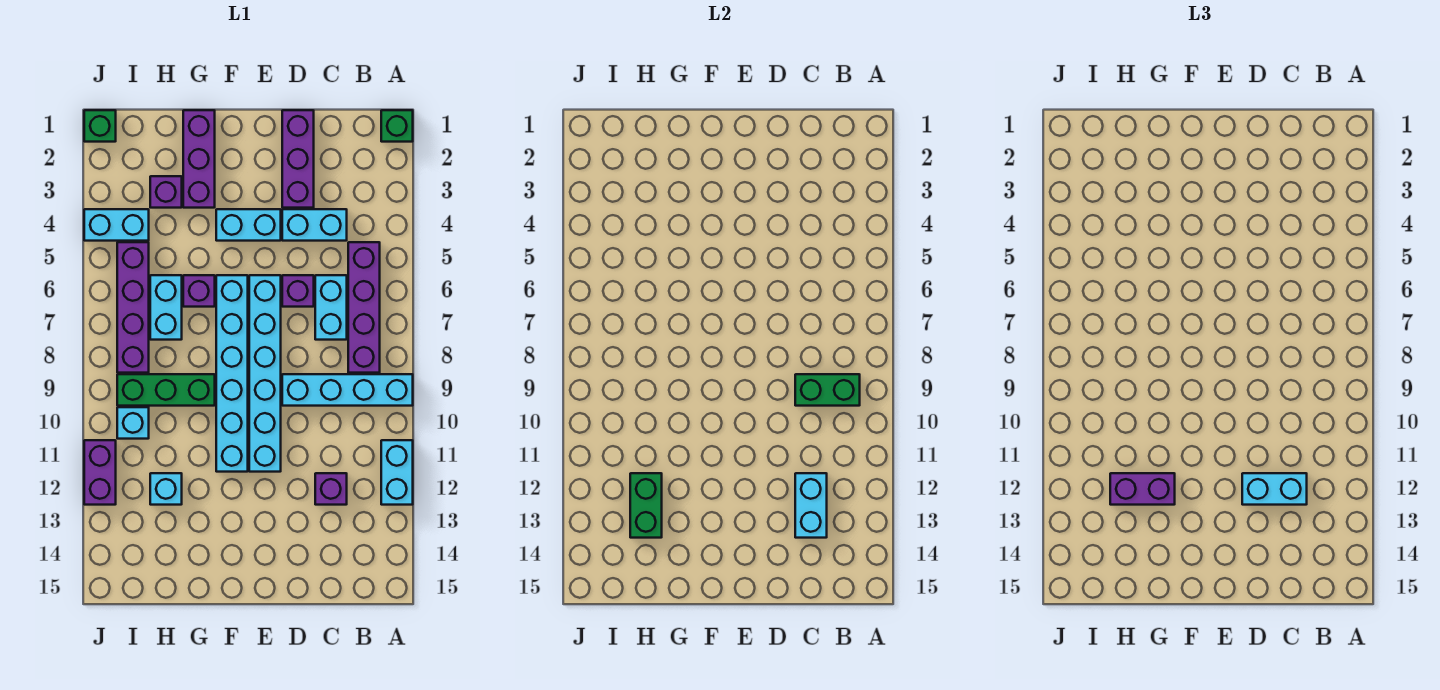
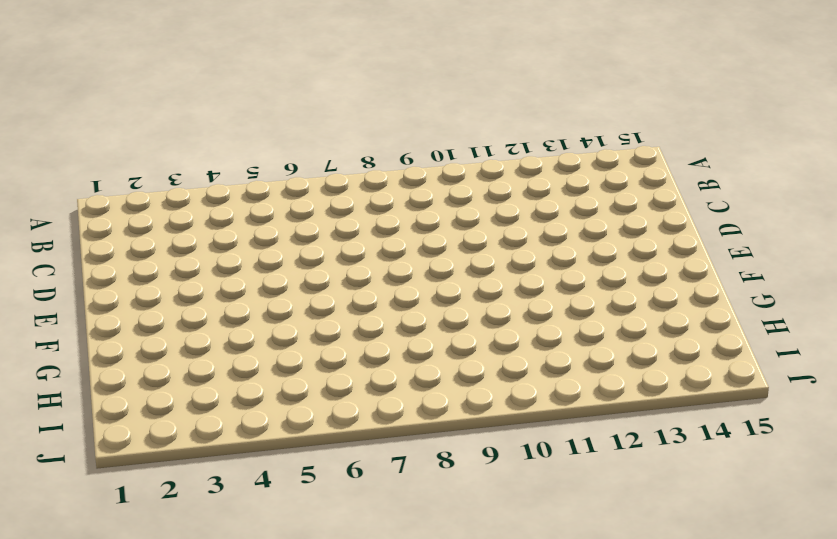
none -> green 1x1 brick [381,110,413,142]
none -> cyan 1x4 brick [282,374,413,406]
none -> cyan 1x2 brick [381,440,413,505]

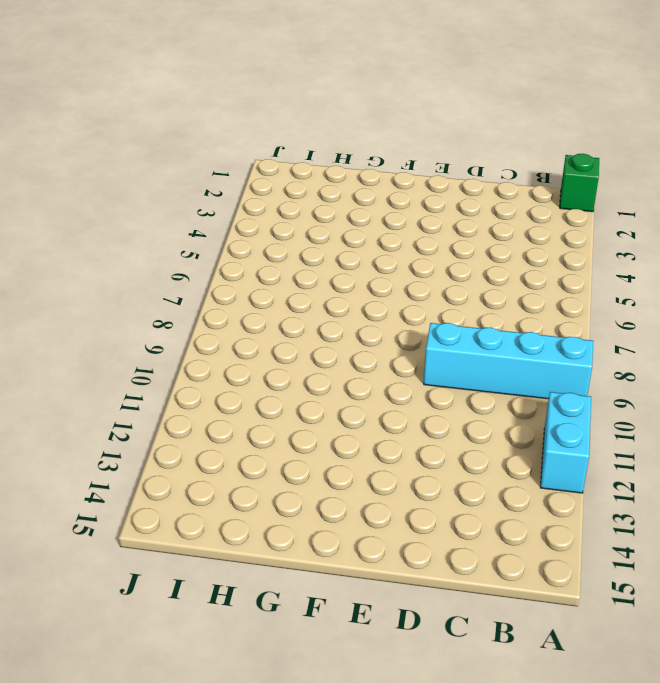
none -> purple 1x4 brick [348,242,380,373]
none -> cyan 1x2 brick [282,209,347,241]
none -> cyan 1x2 brick [315,275,347,340]

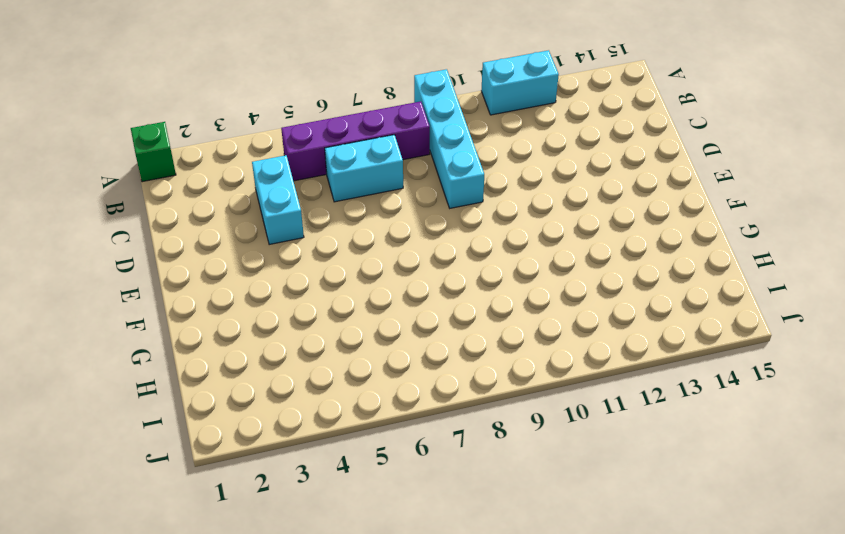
none -> purple 1x1 brick [315,473,347,505]
none -> purple 1x3 brick [282,110,314,208]
none -> purple 1x1 brick [282,275,314,307]

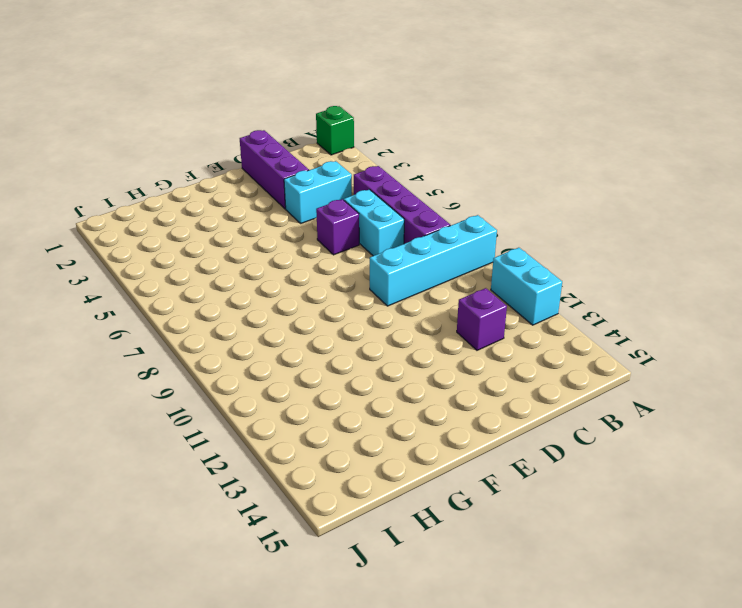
none -> cyan 1x2 brick [216,209,281,241]
none -> cyan 1x6 brick [249,275,281,472]
none -> cyan 1x6 brick [216,275,248,472]

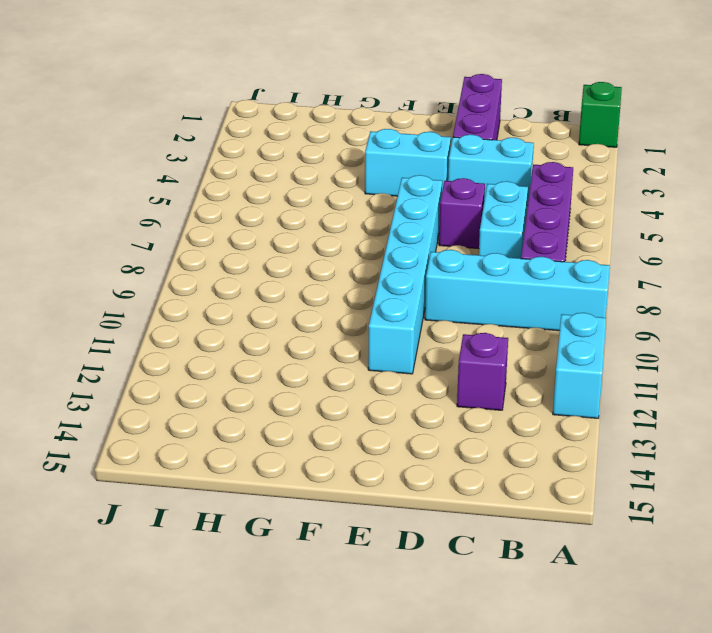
none -> cyan 1x6 brick [216,275,248,472]
none -> purple 1x3 brick [183,110,215,208]
none -> purple 1x1 brick [183,275,215,307]

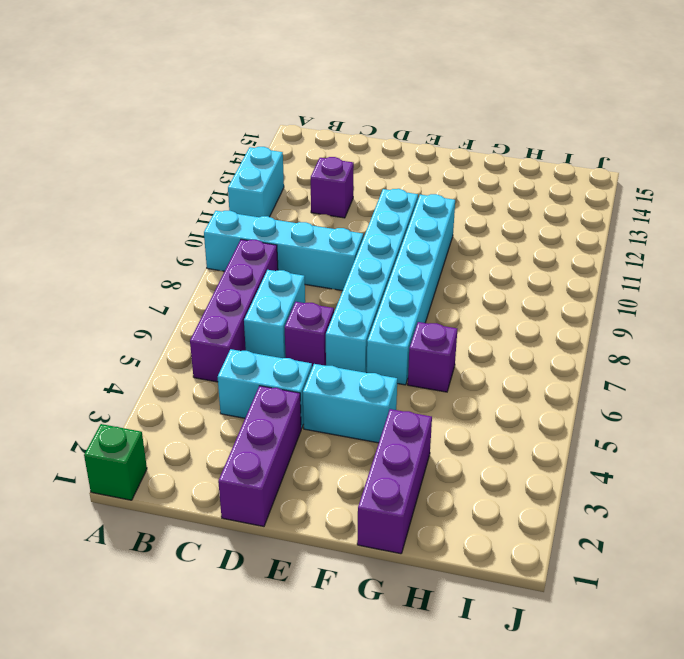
none -> green 1x3 brick [117,374,215,406]
none -> purple 1x1 brick [150,176,182,208]
none -> cyan 1x2 brick [150,275,182,340]

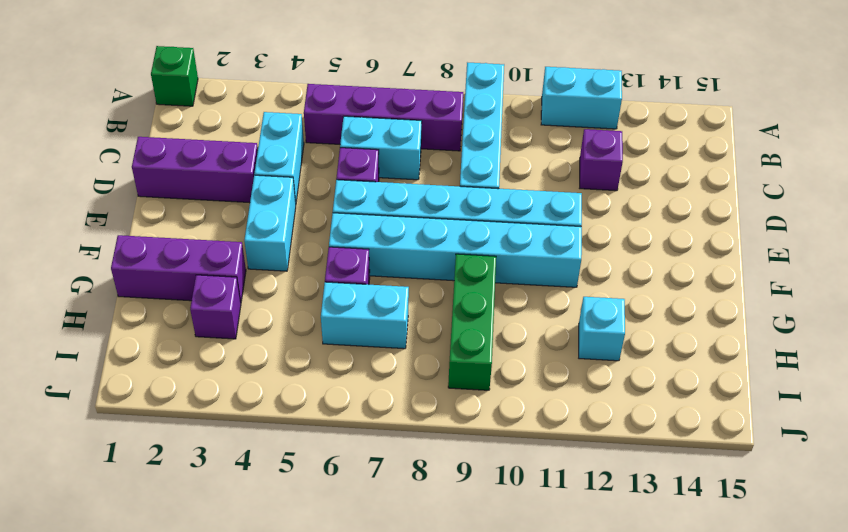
none -> cyan 1x2 brick [84,209,149,241]
none -> purple 1x4 brick [117,242,149,373]
none -> cyan 1x1 brick [117,407,149,439]

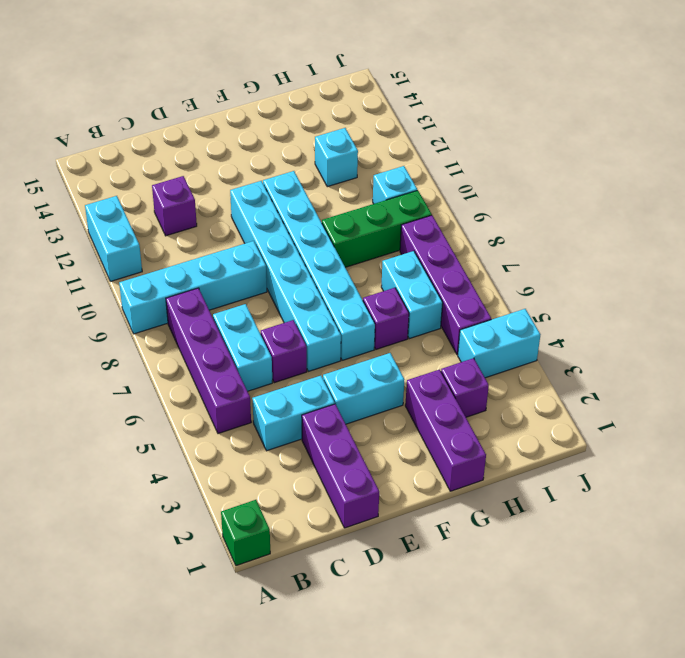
none -> green 1x1 brick [84,110,116,142]
none -> purple 1x2 brick [84,440,116,505]
none -> green 1x2 brick [795,374,860,406]

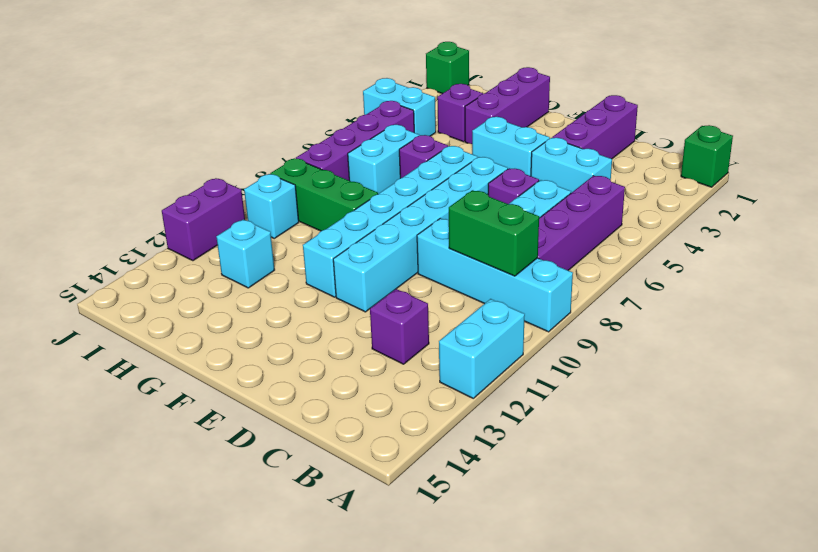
none -> cyan 1x2 brick [795,473,827,538]
none -> green 1x2 brick [630,473,662,538]
none -> cyan 1x2 brick [1242,473,1307,505]

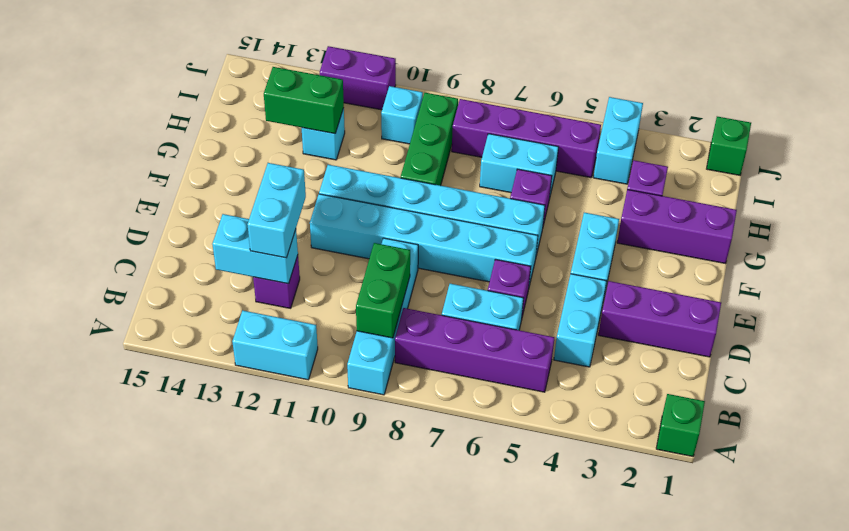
none -> purple 1x2 brick [1110,473,1175,505]

